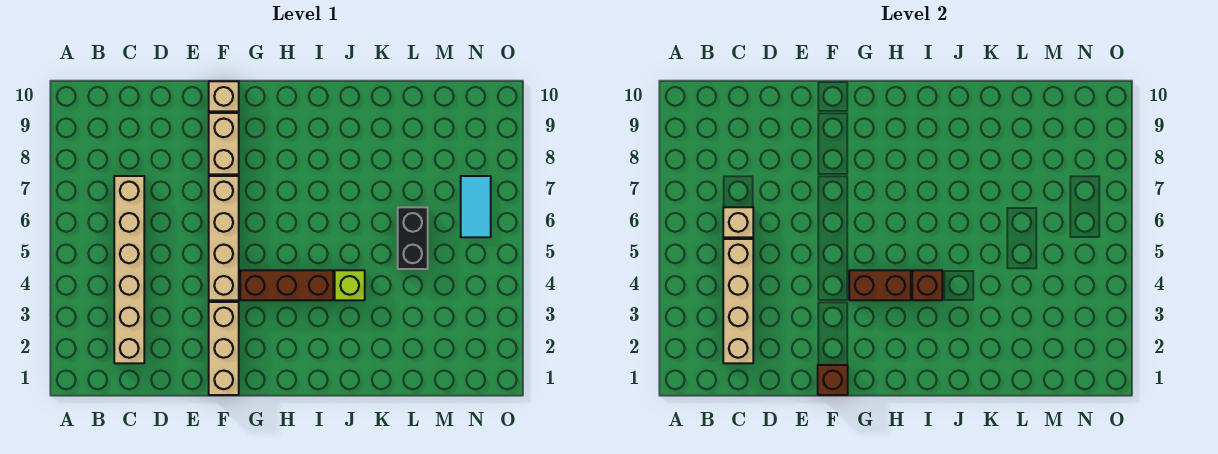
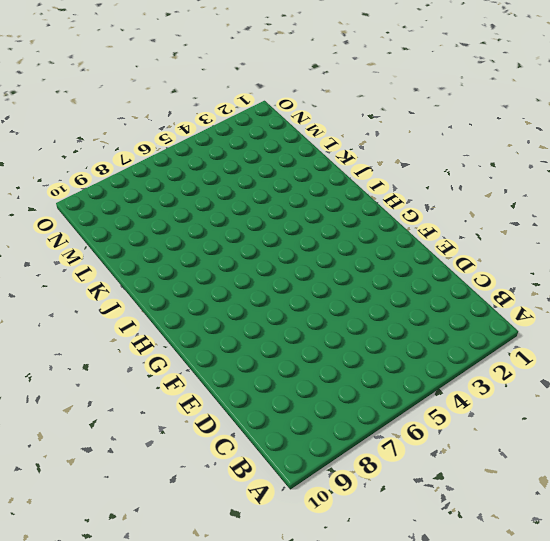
none -> tan 1x6 brick [114,176,144,363]
none -> tan 1x3 brick [209,302,239,395]
none -> tan 1x4 brick [209,176,239,300]

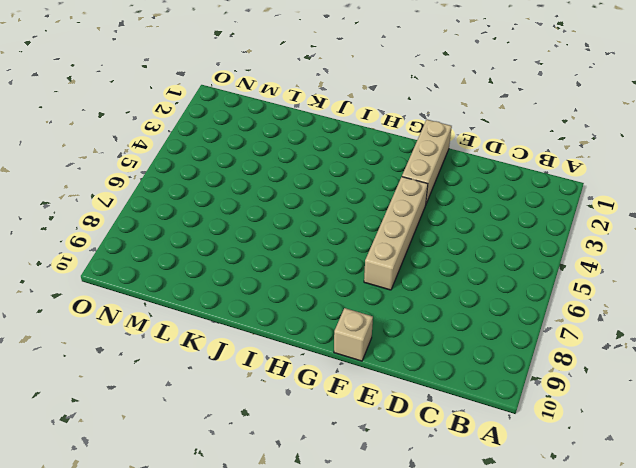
none -> tan 1x6 brick [114,176,144,363]
none -> tan 1x2 brick [209,113,239,174]
none -> brown 1x3 brick [240,270,333,300]

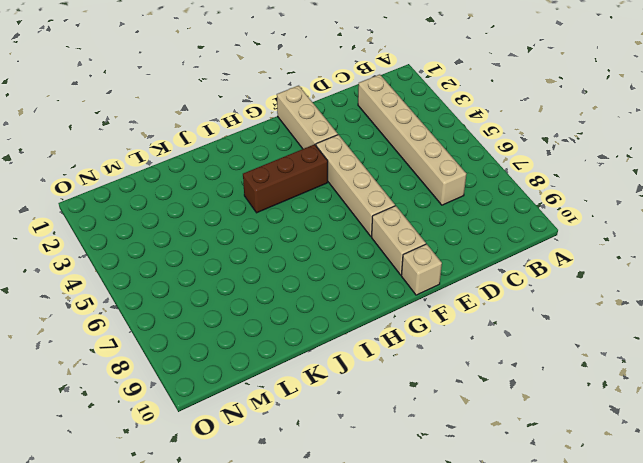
none -> lime 1x1 brick [335,270,365,300]
none -> black 1x2 brick [398,207,428,269]
none -> cyan 1x2 tile [461,176,491,237]

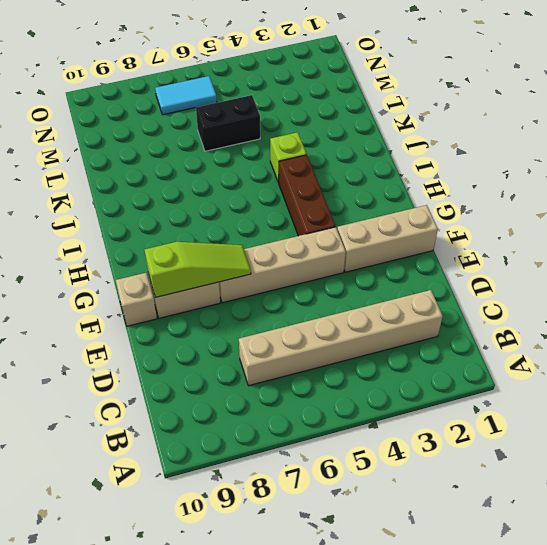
lime 1x3 slope [145,242,251,297] -> none
none -> tan 1x4 brick [723,239,753,363]
none -> tan 1x1 brick [723,207,753,237]
none -> brown 1x1 brick [818,365,848,395]

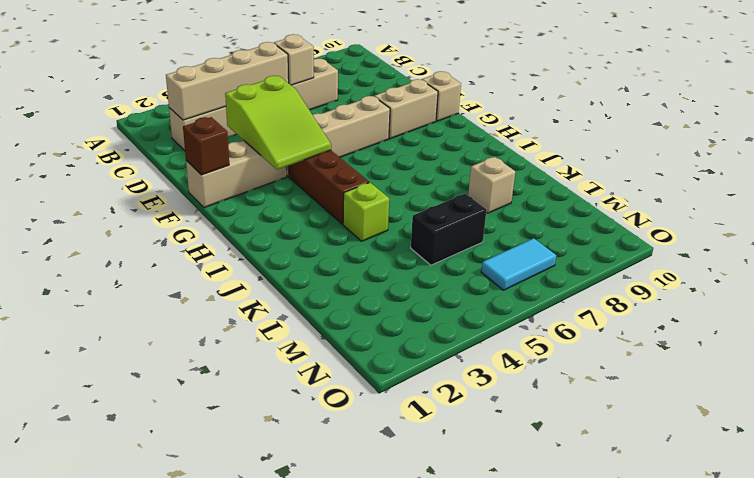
lime 2x3 slope [225,76,331,170] -> brown 1x2 brick [849,270,911,300]
tan 1x1 brick [468,157,515,213] -> none
none -> brown 1x1 brick [912,270,942,300]

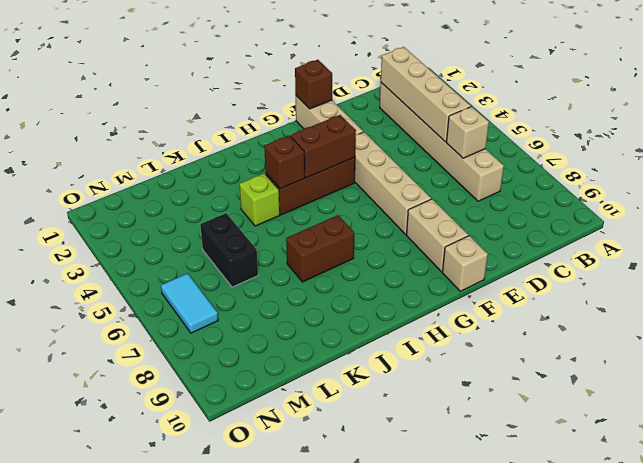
brown 1x2 brick [286,215,354,282] -> none

